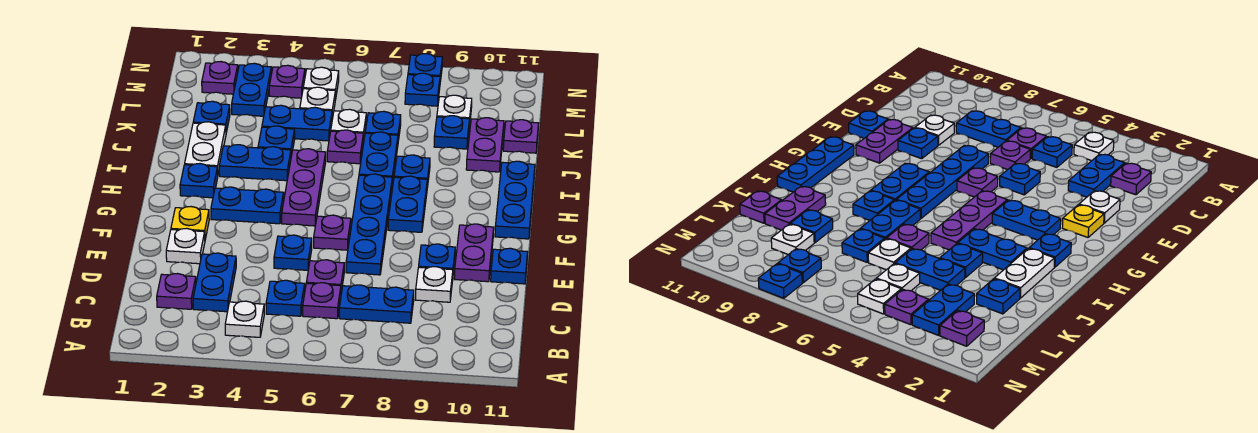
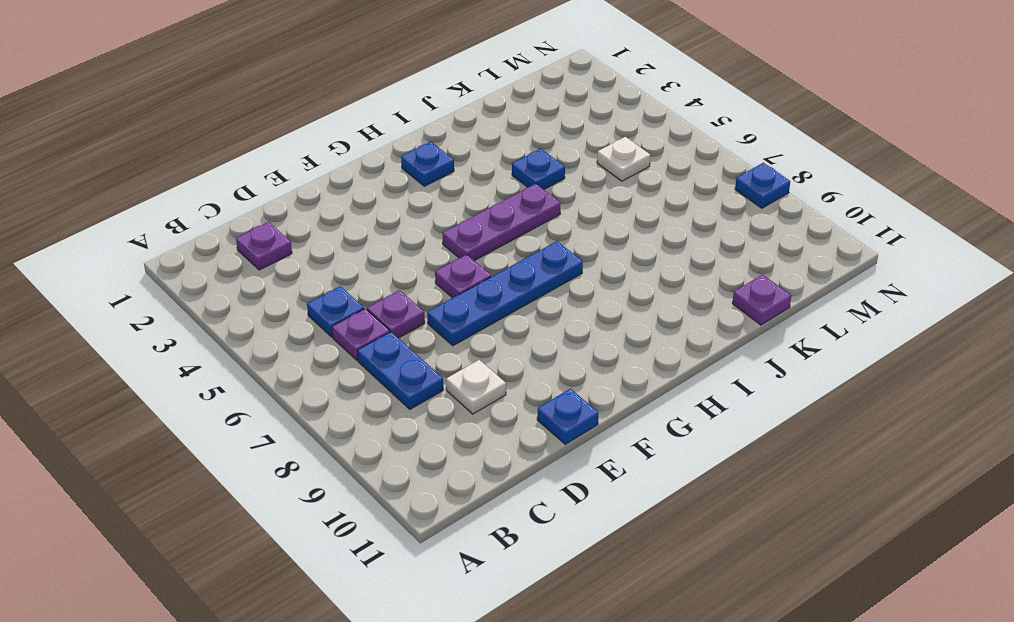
none -> white 1x1 plate [225,301,264,337]
none -> blue 1x2 plate [193,253,236,312]
none -> white 1x1 plate [166,228,205,264]
none -> blue 1x1 plate [274,235,312,270]

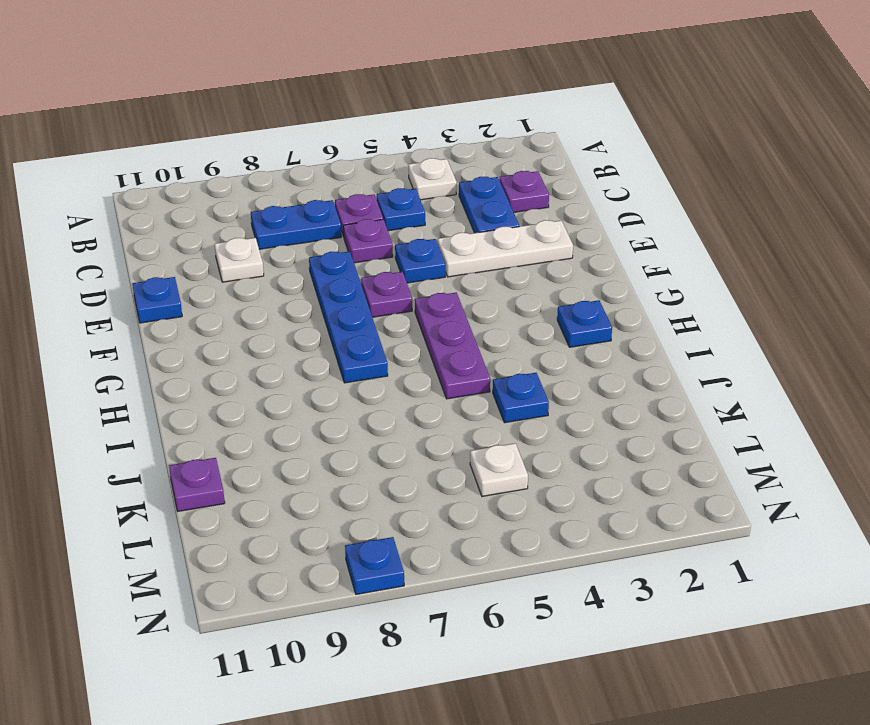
white 1x3 plate [438,220,573,277] -> white 1x1 plate [166,228,205,264]
none -> blue 1x1 plate [419,244,455,272]
none -> purple 1x2 plate [454,224,494,282]
none -> yellow 1x1 plate [171,207,209,239]
none -> blue 1x2 plate [211,187,284,224]

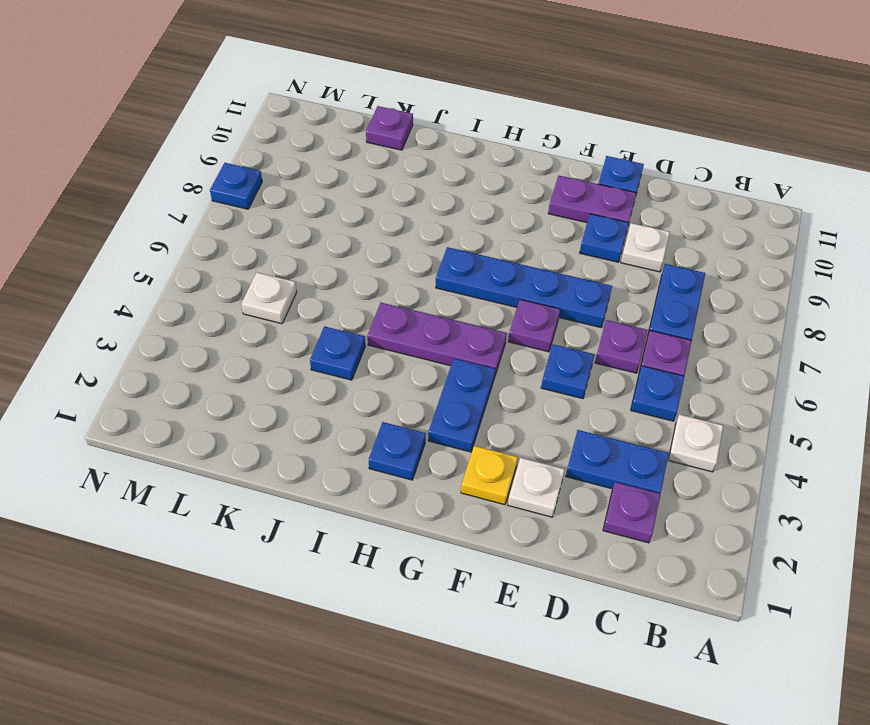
none -> blue 1x2 plate [388,176,427,232]
none -> blue 1x3 plate [495,161,535,239]
none -> white 1x2 plate [185,122,226,173]
none -> blue 1x2 plate [219,145,291,181]

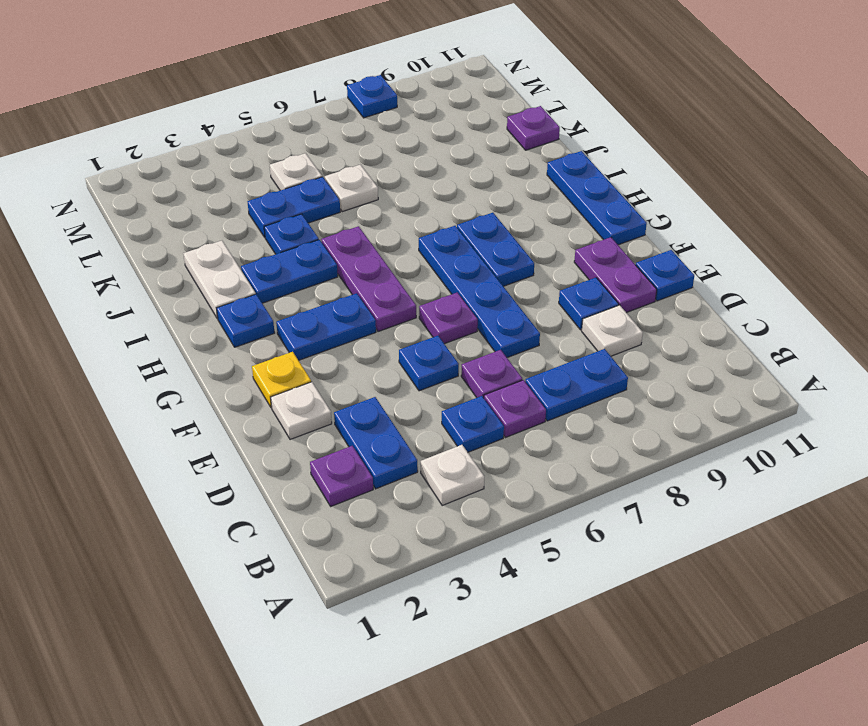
none -> blue 1x2 plate [359,132,398,185]
none -> blue 1x1 plate [394,155,430,187]
none -> purple 1x1 plate [327,130,363,164]
none -> purple 1x2 plate [466,118,504,172]

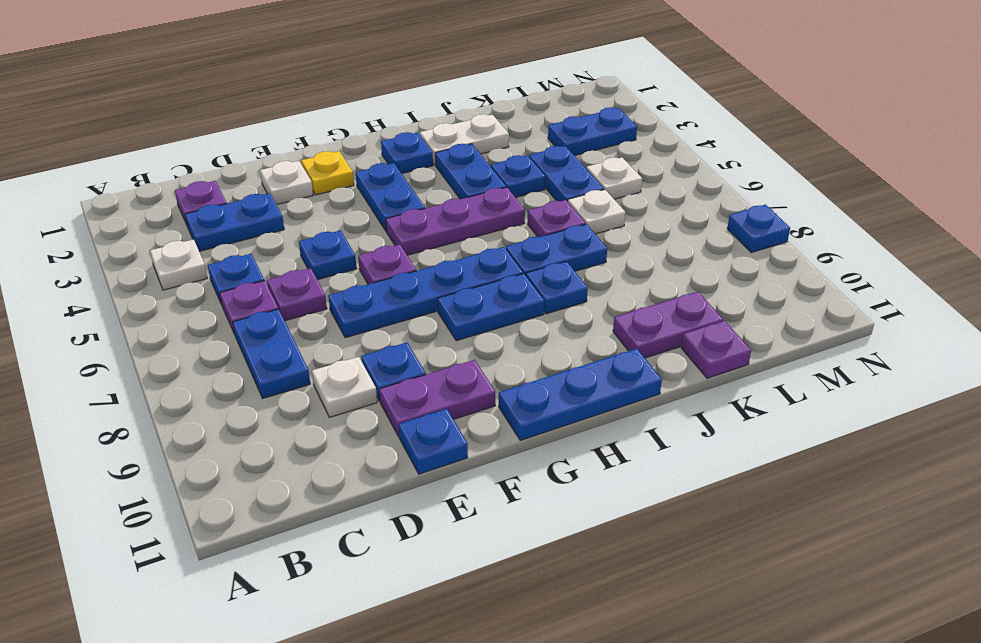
none -> blue 1x1 plate [193,101,230,133]
none -> blue 1x1 plate [365,111,401,141]
none -> blue 1x1 plate [434,116,470,149]
none -> white 1x1 plate [437,95,472,127]

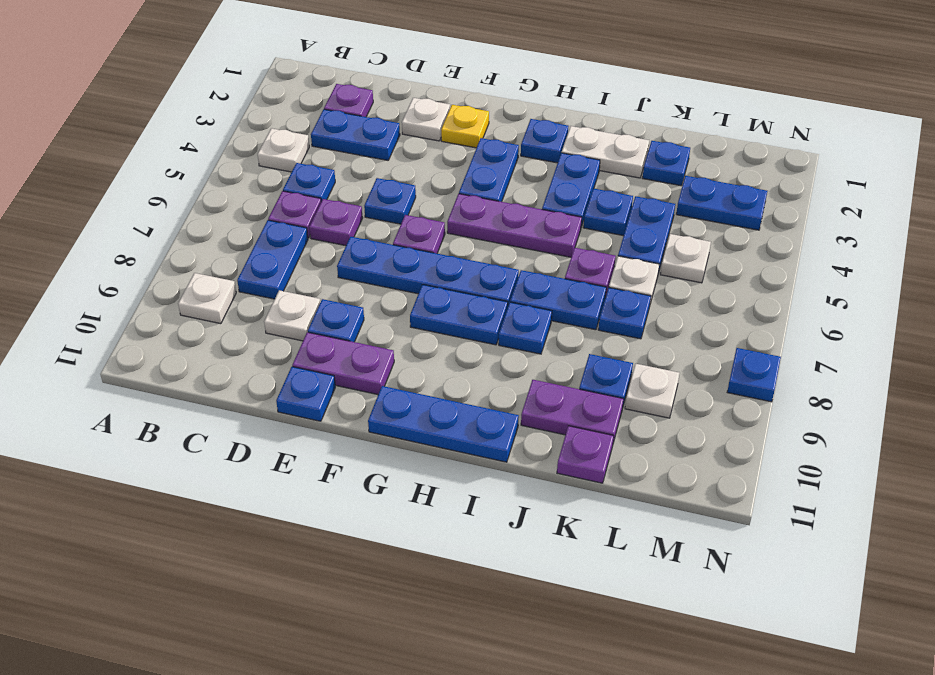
white 1x1 plate [178,273,236,324] -> white 1x1 plate moved to [303,67,339,100]
none -> purple 1x1 plate [202,62,238,94]
none -> purple 1x1 plate [269,65,305,98]
none -> blue 1x1 plate [405,73,440,106]

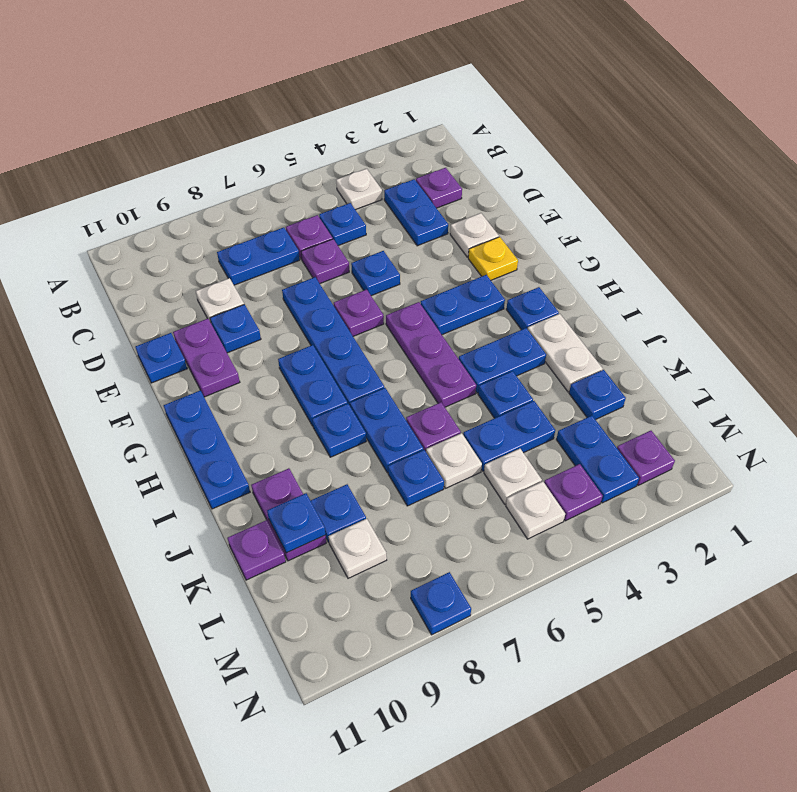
blue 1x1 plate [267,493,325,553] -> blue 1x1 plate moved to [405,73,440,106]

